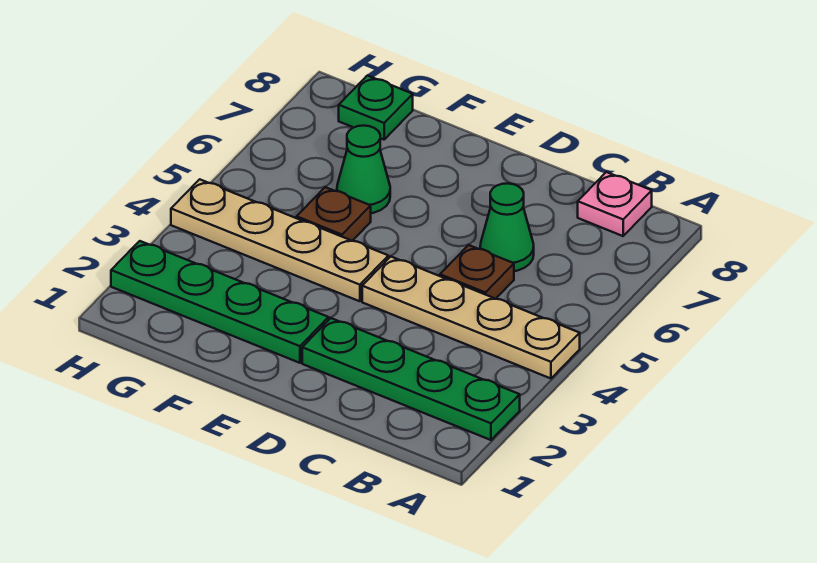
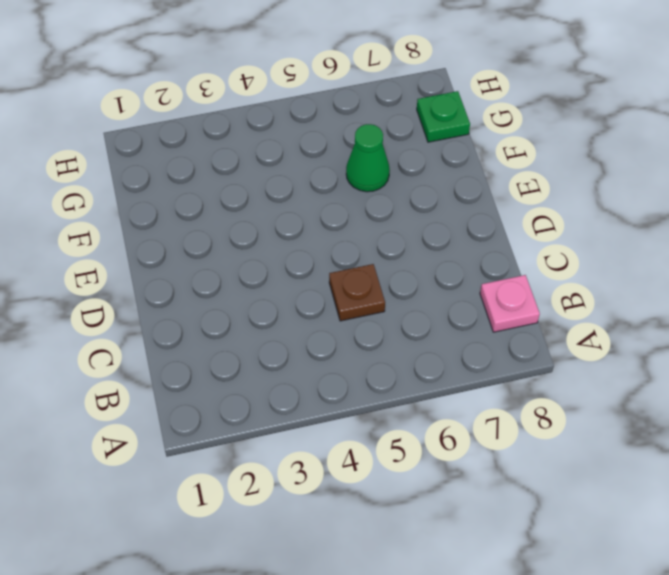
none -> green 1x4 plate [302,318,520,440]
none -> tan 1x4 plate [362,257,580,378]

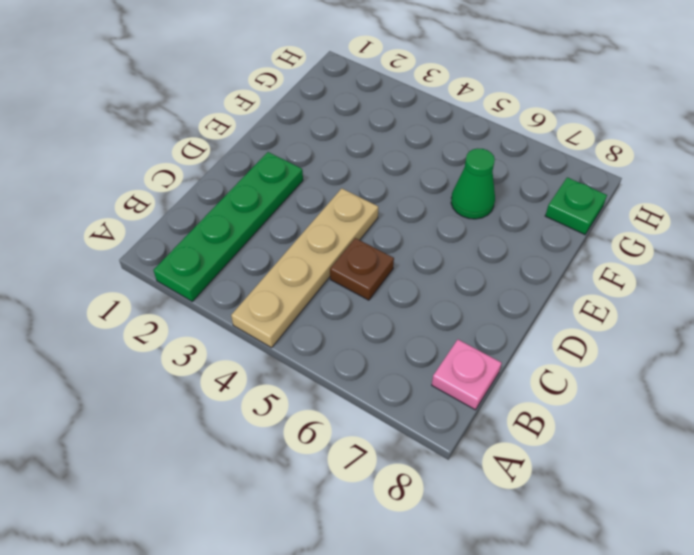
none -> green 1x1 cone [480,183,534,271]
none -> green 1x4 plate [111,241,329,363]

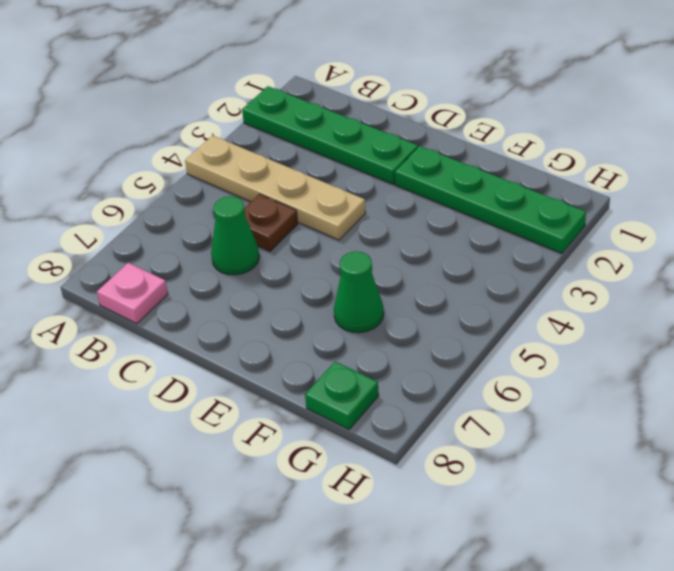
none -> tan 1x4 plate [171,179,388,301]
none -> brown 1x1 plate [297,187,371,241]

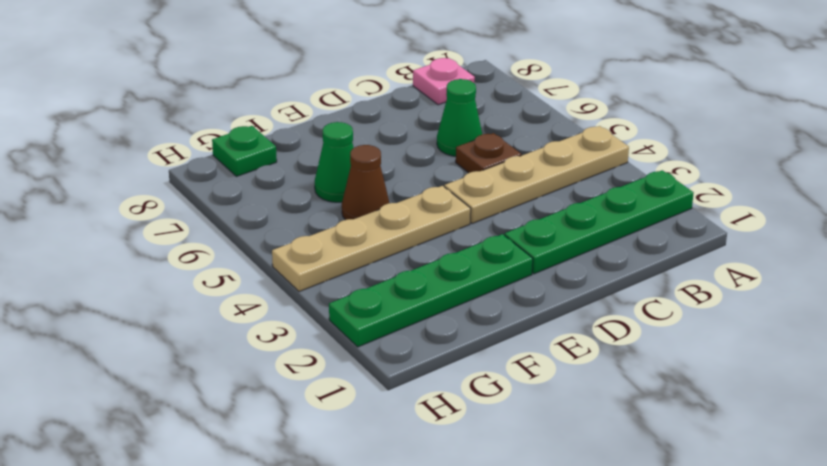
brown 1x1 cone [342,145,390,220] -> brown 1x1 plate [297,187,371,241]

